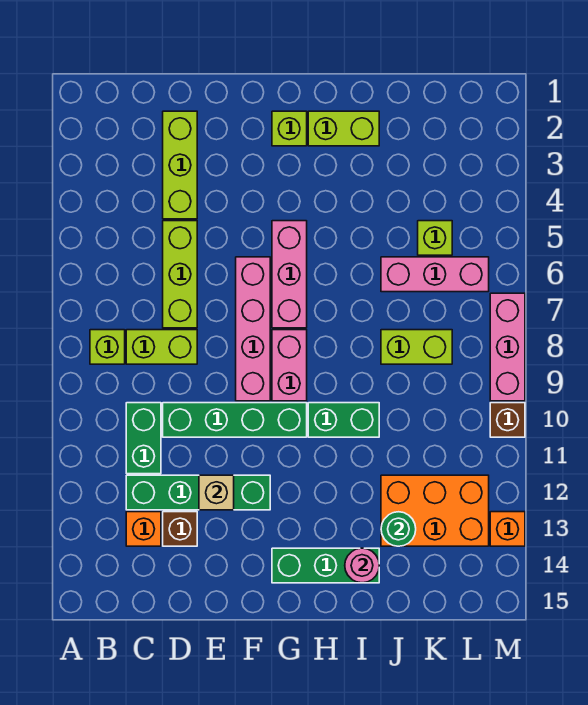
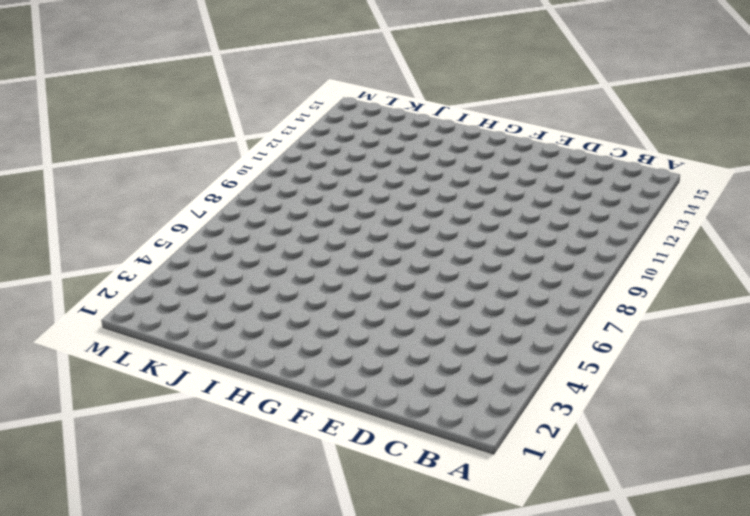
none -> lime 1x1 brick [90,330,125,364]
none -> lime 1x2 brick [126,330,197,364]
none -> green 1x2 brick [126,403,161,474]

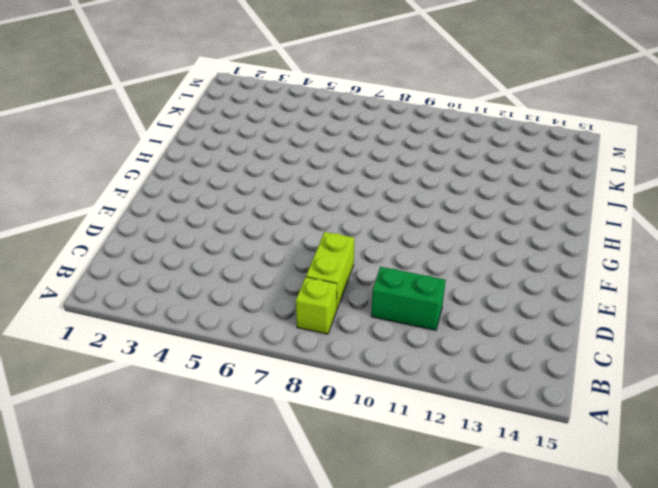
none -> green 1x4 brick [126,475,270,510]
none -> orange 1x1 brick [126,512,161,546]
none -> lime 1x3 brick [163,111,197,219]

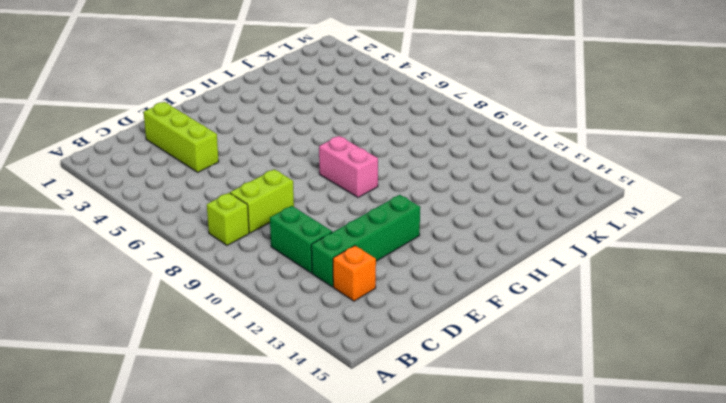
none -> lime 1x3 brick [163,221,197,328]
none -> green 1x4 brick [163,403,307,437]
none -> brown 1x1 brick [163,512,197,546]

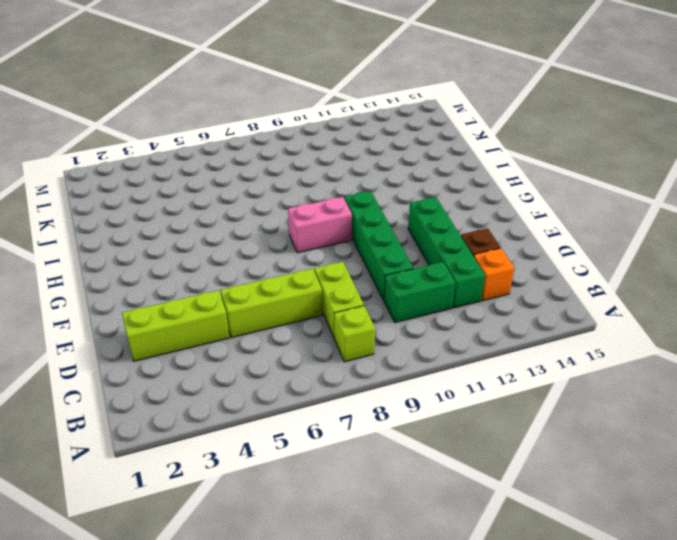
none -> pink 1x4 brick [236,257,270,401]
none -> lime 1x1 brick [272,111,307,146]
none -> pink 1x3 brick [272,221,307,328]

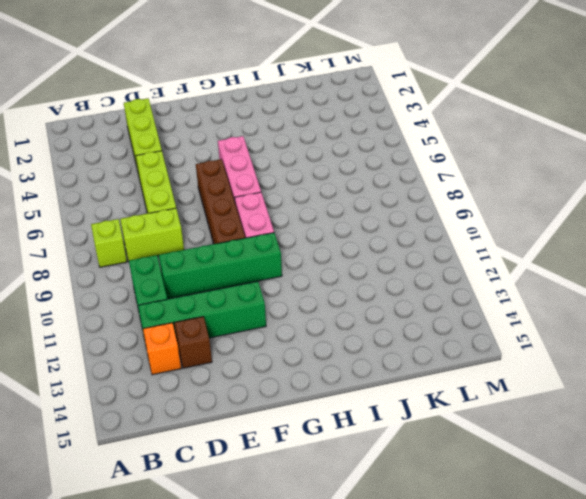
brown 1x4 brick [196,159,245,244] -> pink 1x4 brick [236,257,270,401]
none -> lime 1x1 brick [272,111,307,146]
none -> green 1x3 brick [272,548,379,583]
none -> lime 1x2 brick [308,111,379,146]

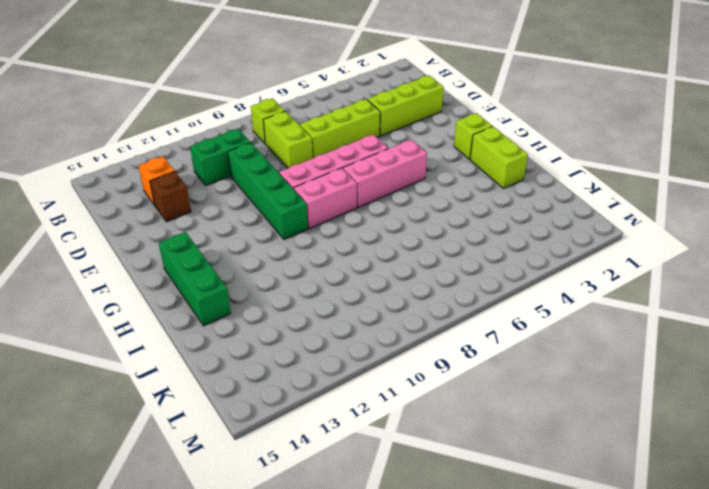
none -> green 1x4 brick [126,475,270,510]
none -> green 1x2 brick [308,403,379,437]
none -> pink 1x3 brick [381,257,489,292]

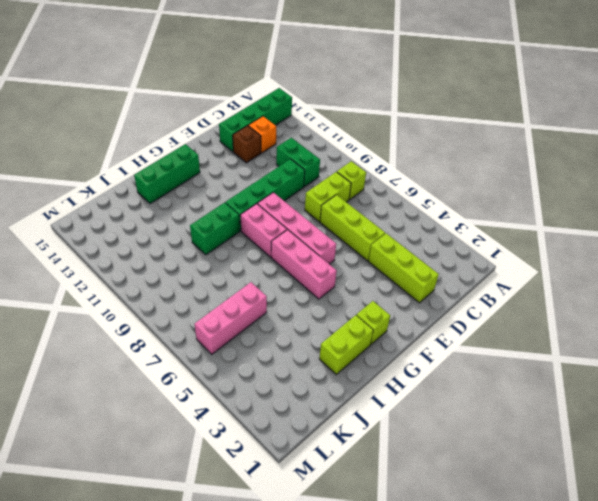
green 1x4 brick [219,88,292,152] -> green 1x4 brick moved to [126,475,270,510]
none -> lime 1x2 brick [381,330,452,364]
none -> orange 2x3 brick [381,475,489,546]
none -> lime 1x1 brick [418,221,452,255]

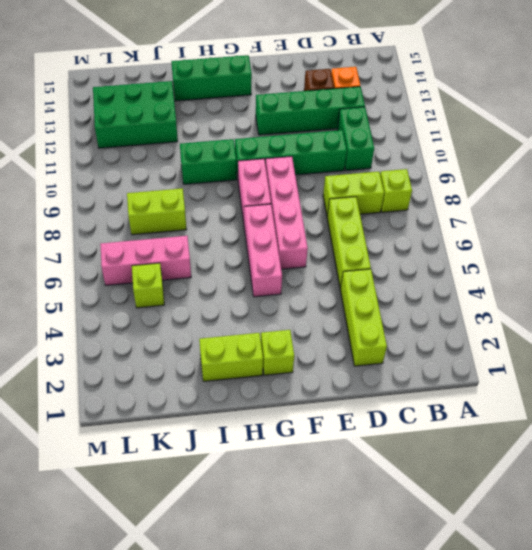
green 2x3 brick [93,81,178,148] -> orange 2x3 brick [381,475,489,546]
none -> pink 1x3 brick [490,293,525,401]
none -> brown 1x1 brick [490,403,525,437]
none -> orange 1x1 brick [490,512,525,546]

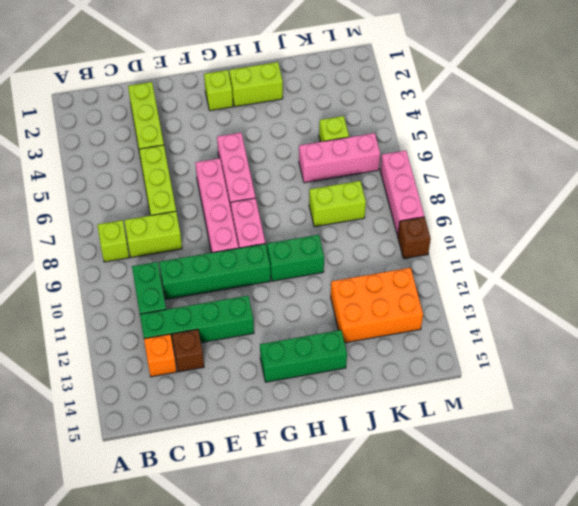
none -> orange 1x1 brick [490,512,525,546]
none -> tan 1x1 brick [199,475,234,510]
none -> pink 1x1 round brick [345,548,379,583]

